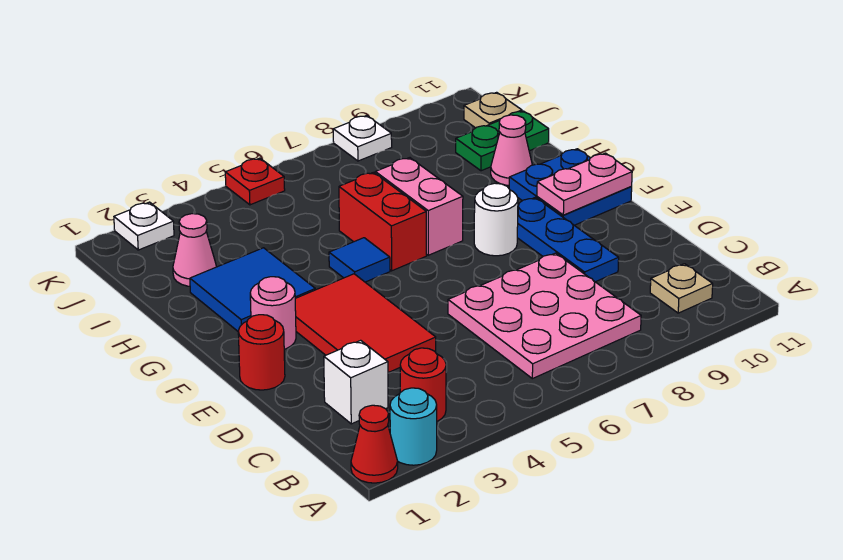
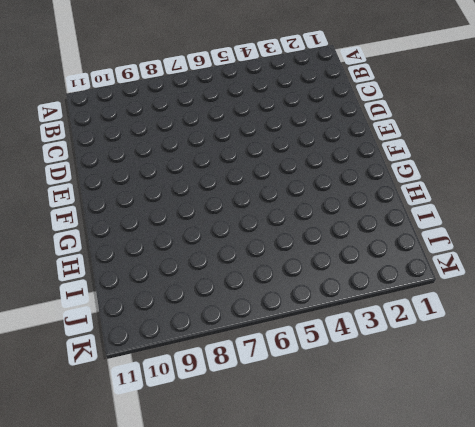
none -> red 1x1 cone [351,405,398,483]
none -> cyan 1x1 round brick [390,388,437,465]
none -> red 1x1 round brick [400,348,446,421]

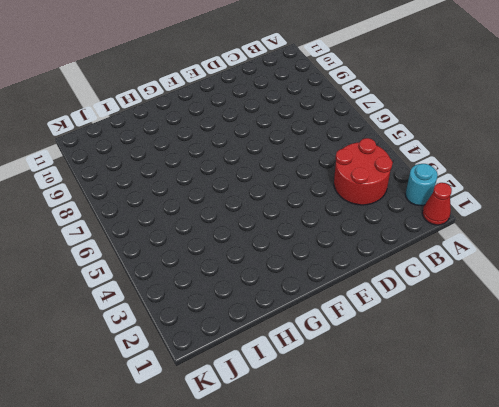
red 2x2 round brick [334,138,393,205] -> red 1x1 round brick [400,348,446,421]
none -> pink 3x3 plate [448,253,641,379]
none -> tan 1x1 plate [650,264,713,313]
none -> white 1x1 brick [324,340,388,424]

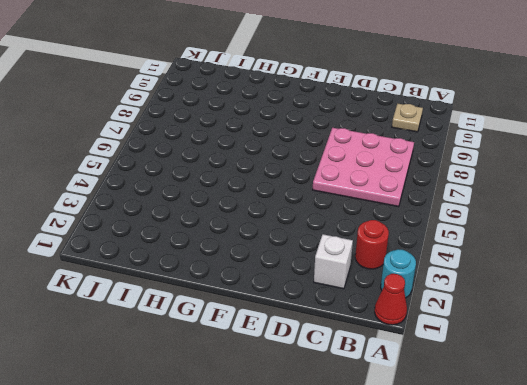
none -> red 2x3 tile [295,274,436,373]
none -> blue 1x3 plate [517,198,619,282]
none -> red 1x1 round brick [238,315,285,390]

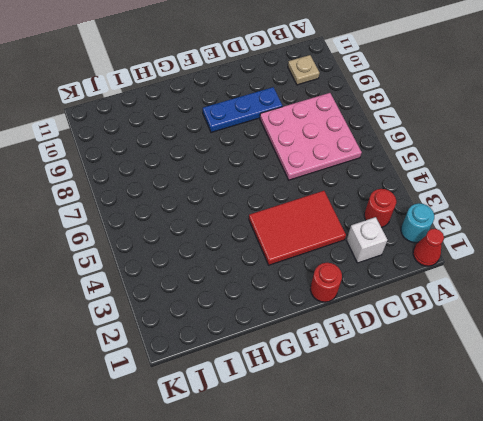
none -> pink 1x1 round brick [250,277,296,349]
none -> white 1x1 round brick [474,183,518,256]
none -> blue 2x2 plate [509,149,632,225]

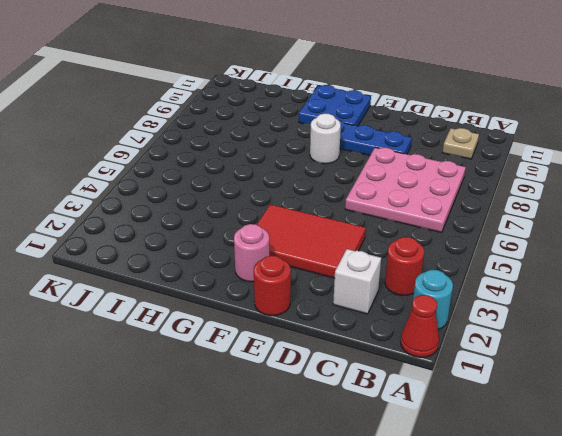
none -> blue 2x2 tile [190,248,315,331]
none -> blue 1x1 tile [329,238,390,282]
none -> red 1x2 brick [339,172,426,271]

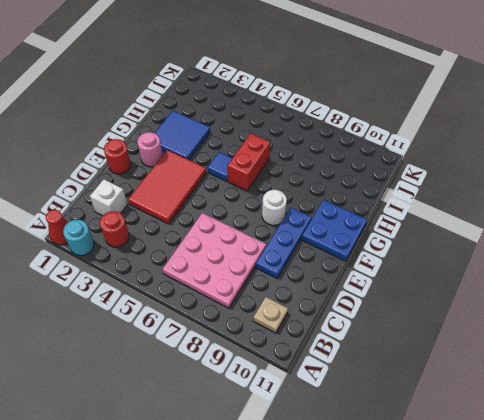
none -> pink 1x2 brick [375,158,463,255]
none -> pink 1x1 cone [491,115,532,185]
none -> pink 1x1 cone [173,214,216,286]

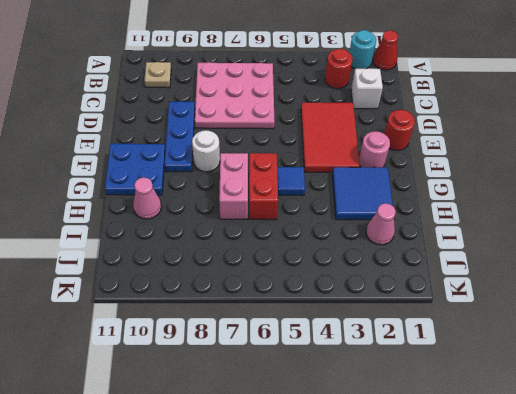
none -> green 1x2 plate [456,111,549,171]
none -> tan 1x1 plate [464,92,522,128]
none -> white 1x1 plate [114,202,174,250]

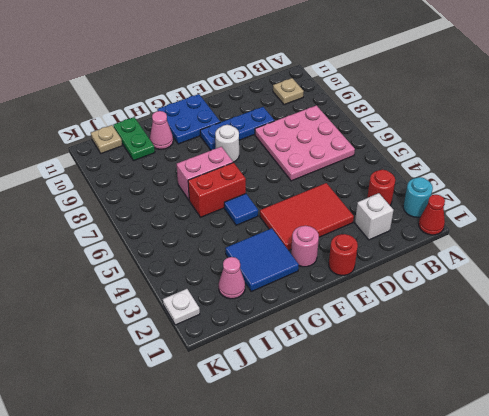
none -> red 1x1 plate [225,158,285,205]
none -> white 1x1 plate [333,116,392,161]
none -> pink 1x2 plate [537,153,632,215]

